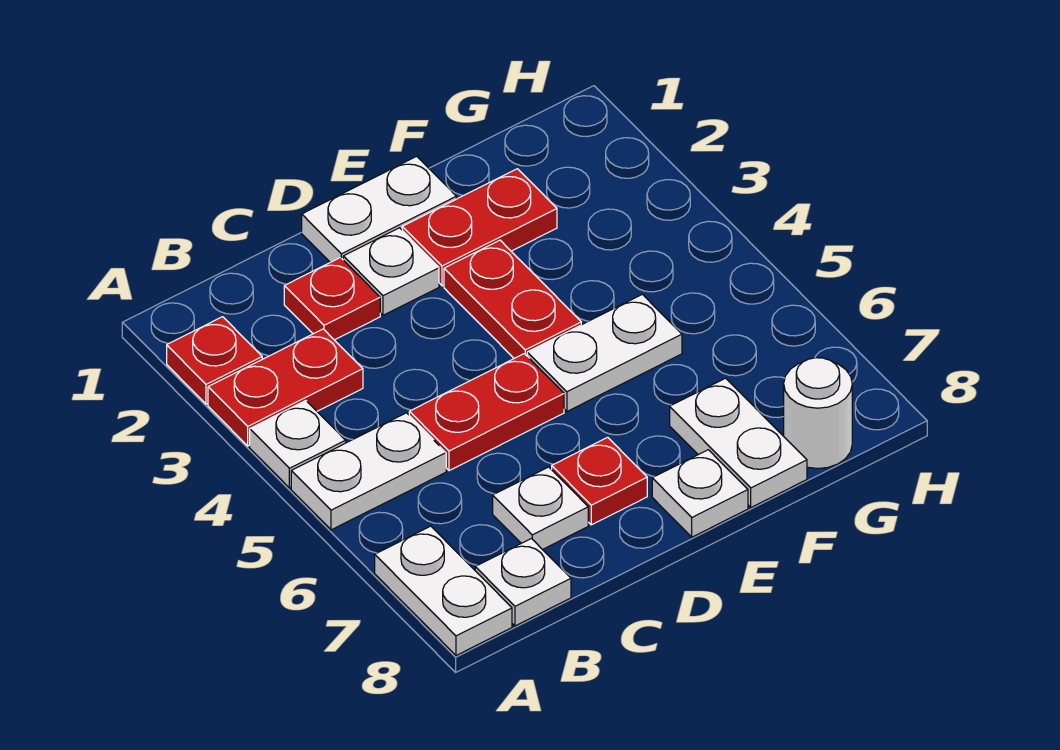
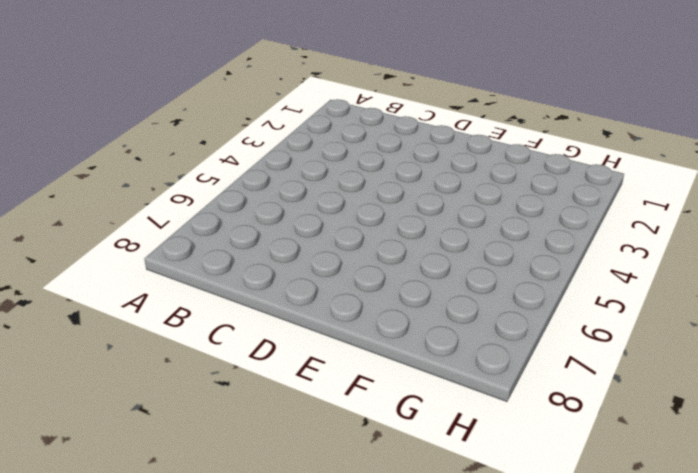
none -> red 1x1 plate [167,317,262,404]
none -> red 1x2 plate [208,329,363,446]
none -> white 1x1 plate [250,401,346,488]

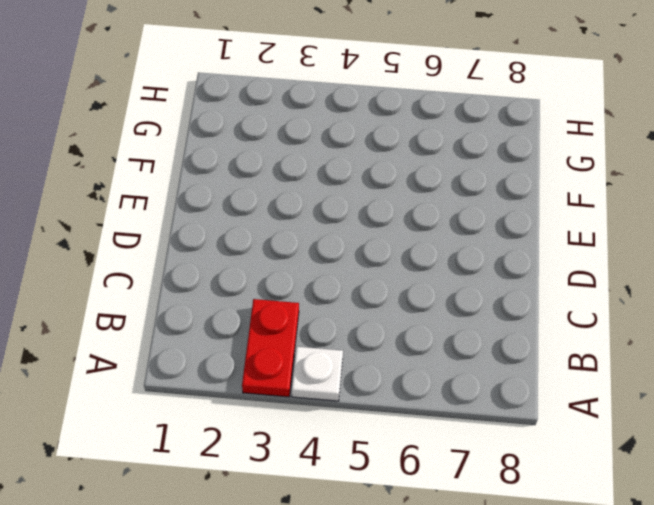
none -> red 1x1 plate [167,317,262,404]
none -> white 1x2 plate [291,413,446,530]
none -> white 1x2 plate [375,526,512,656]

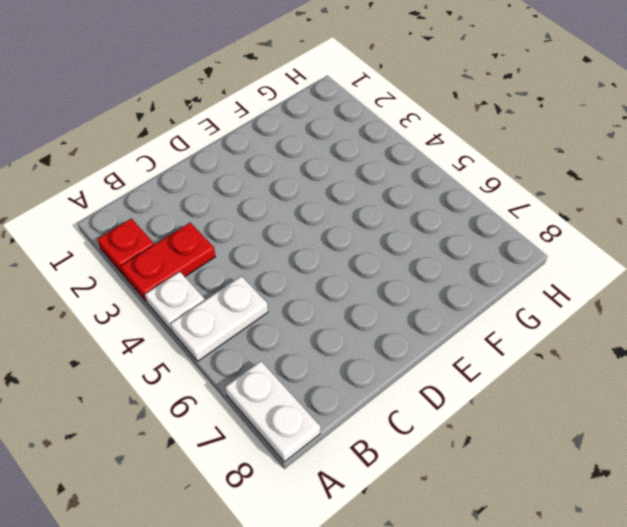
none -> white 1x1 plate [475,539,571,626]
none -> red 1x1 plate [284,258,380,340]
none -> red 1x2 plate [409,354,564,471]

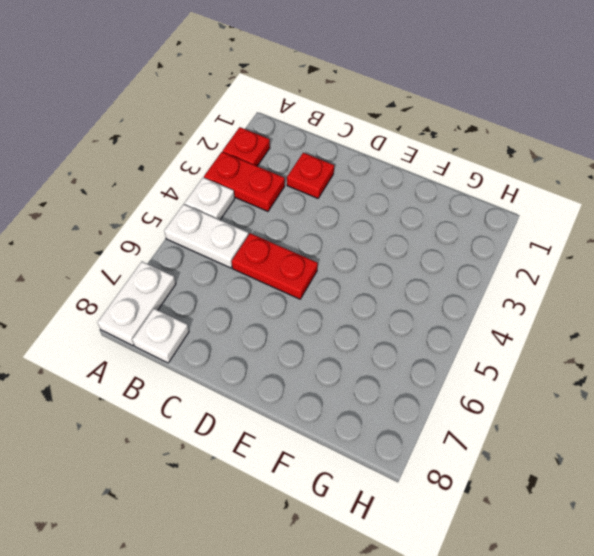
none -> white 1x1 plate [493,467,588,550]
none -> white 1x2 plate [302,156,456,262]
none -> white 1x1 plate [343,228,439,315]

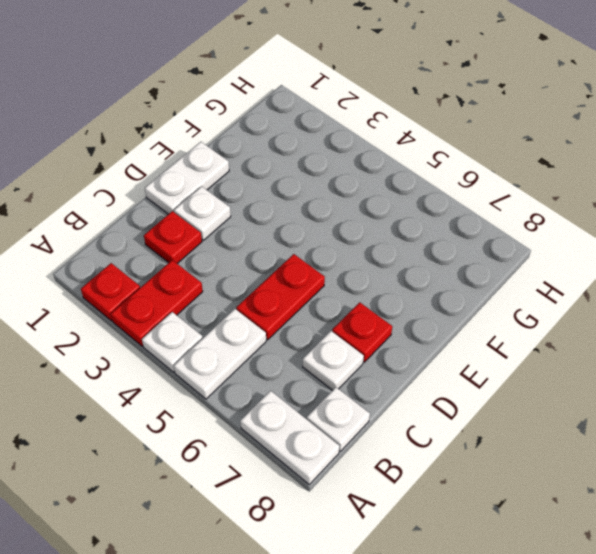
none -> red 1x2 plate [402,169,557,286]
none -> red 1x2 plate [444,240,581,358]
none -> white 1x2 plate [527,294,682,411]

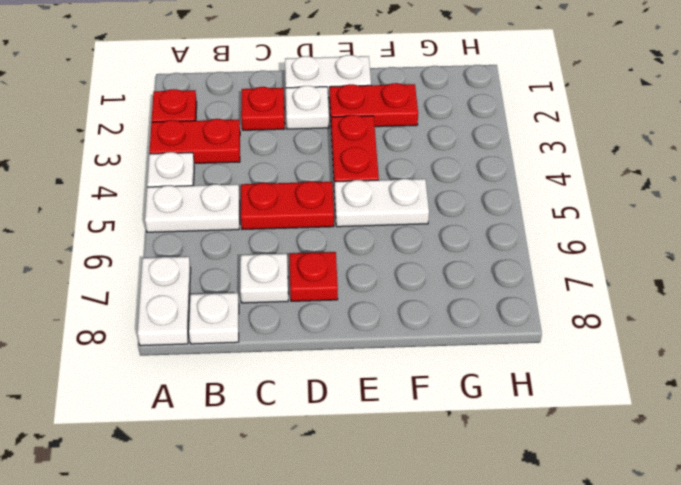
none -> white 1x1 plate [652,450,748,537]
none -> white 1x2 plate [670,378,807,507]
none -> white 1x1 round brick [784,358,852,469]

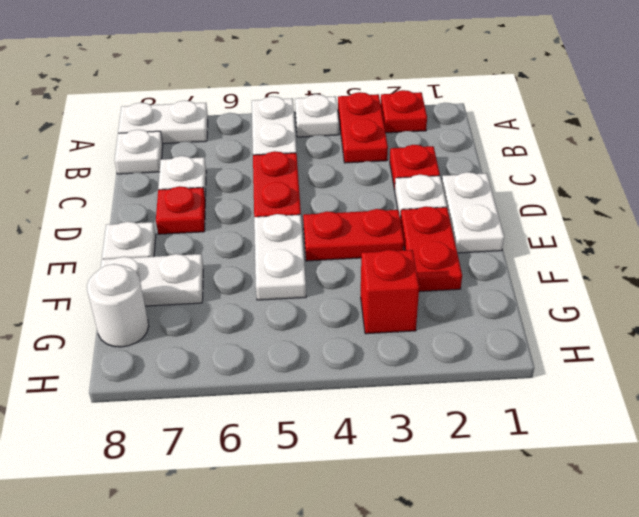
red 1x1 brick [361,250,419,334] -> none

